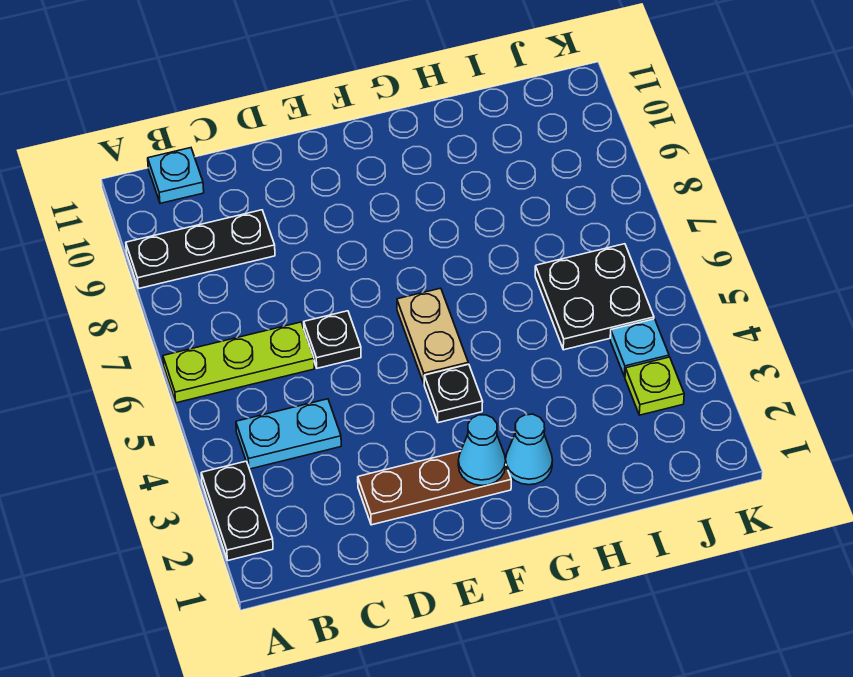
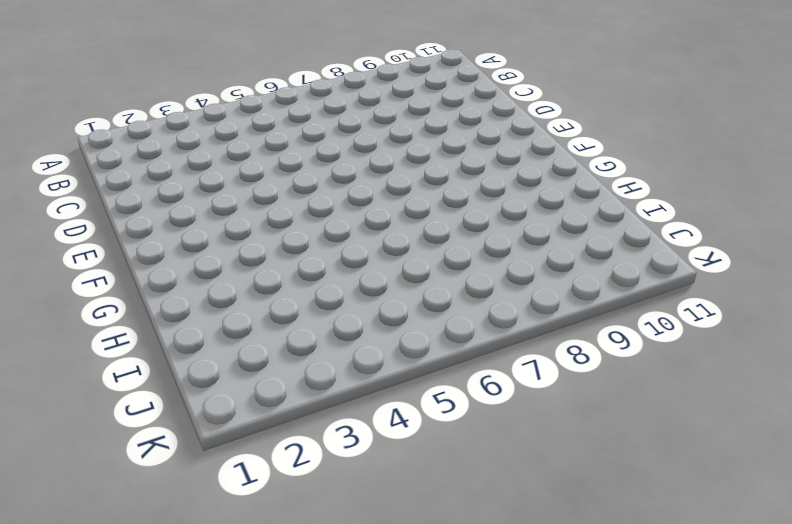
none -> black 1x2 plate [201,461,273,560]
none -> lime 1x3 plate [163,322,314,403]
none -> black 1x3 plate [126,210,275,289]

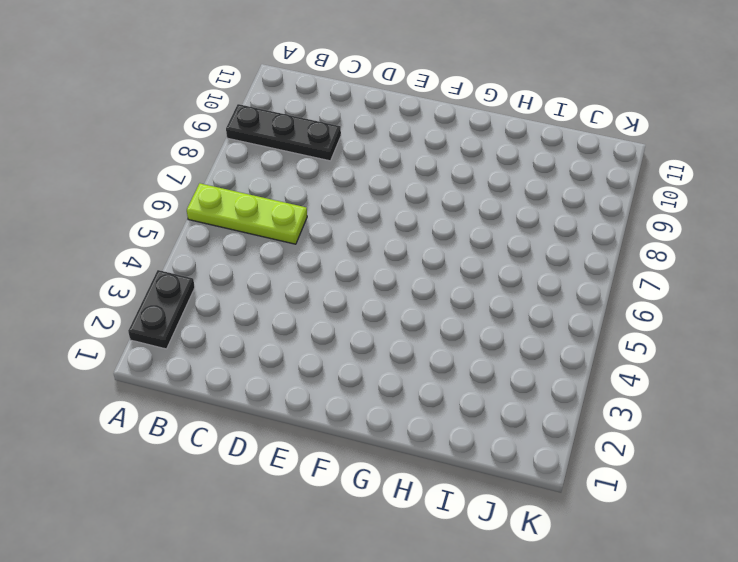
none -> cyan 1x2 plate [236,399,341,469]
none -> cyan 1x1 plate [148,148,204,203]
none -> brown 1x3 plate [358,451,511,525]

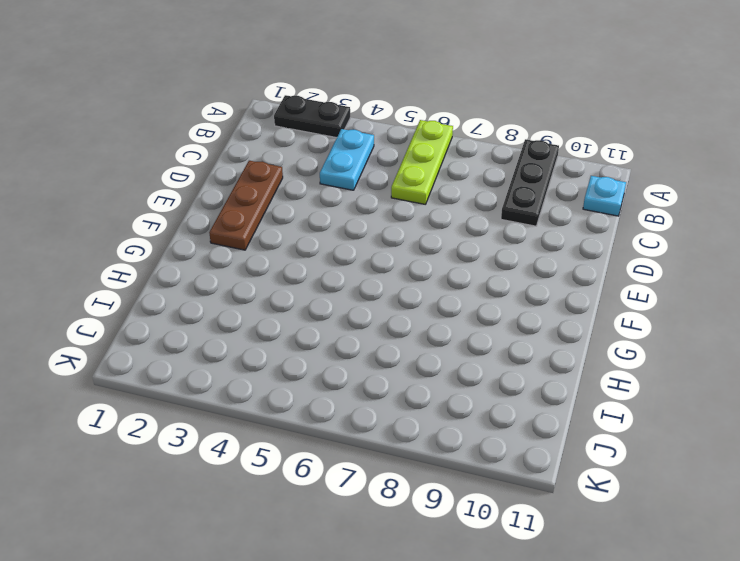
none -> black 1x1 plate [304,311,361,368]
none -> black 1x1 plate [424,364,483,423]
none -> tan 1x2 plate [397,288,468,383]

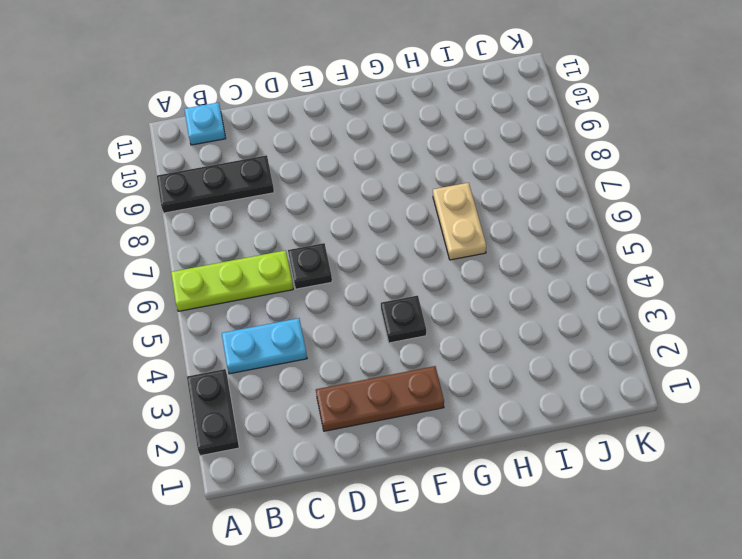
tan 1x2 plate [433,183,486,260] -> tan 1x2 plate moved to [397,288,468,383]
none -> cyan 1x1 cone [506,414,553,485]
none -> black 2x2 plate [535,244,654,350]
none -> lime 1x1 plate [625,357,684,415]

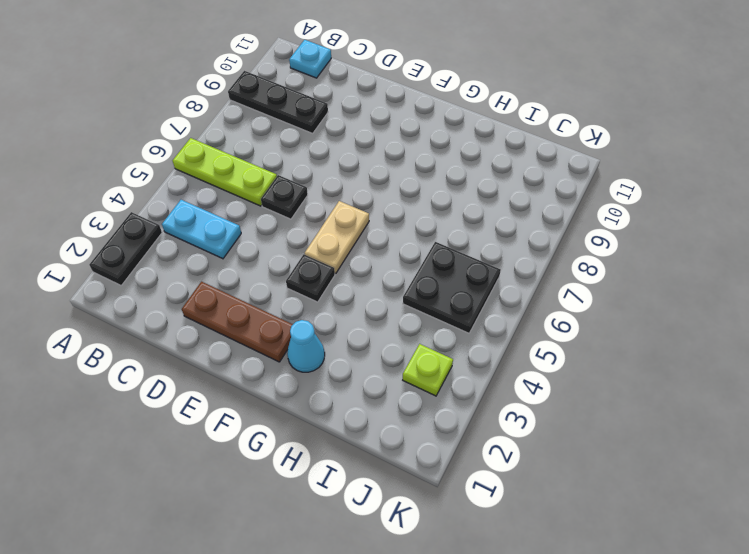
none -> cyan 1x1 plate [610,319,669,377]
none -> cyan 1x1 cone [458,415,506,486]

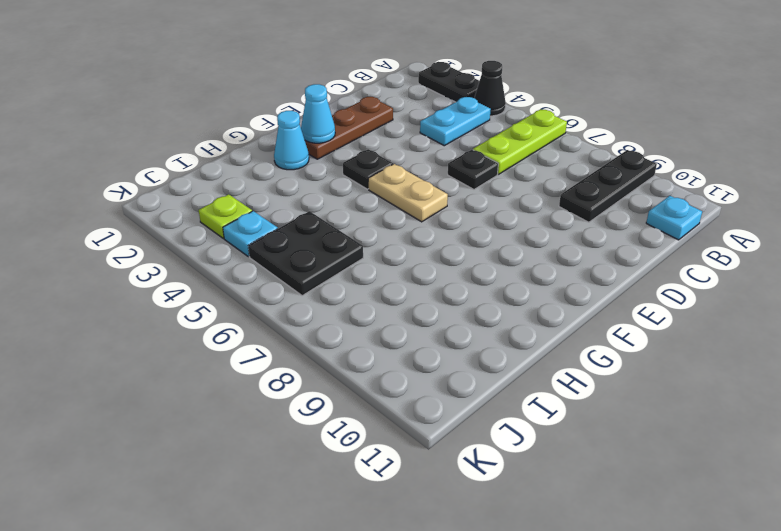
black 1x1 cone [474,61,506,116] -> none

